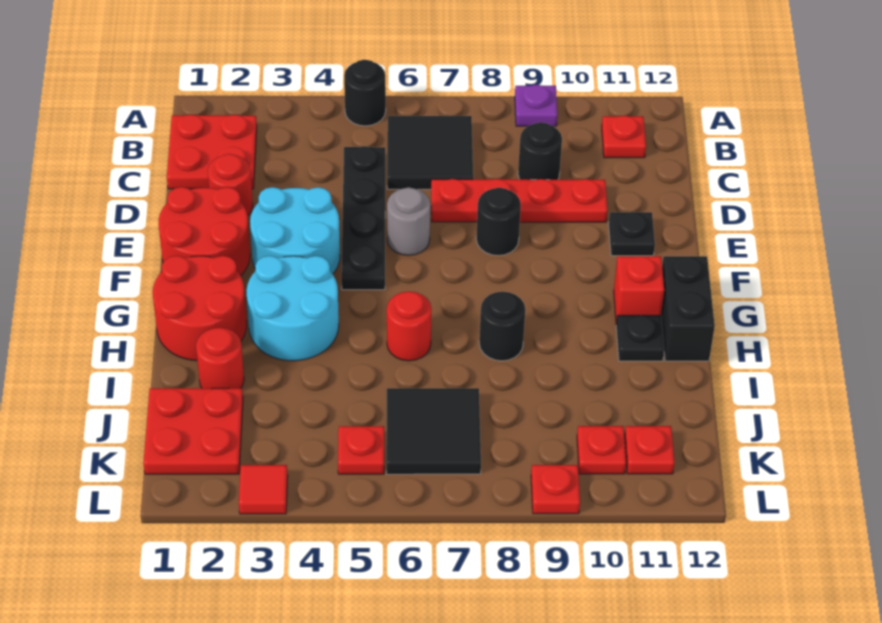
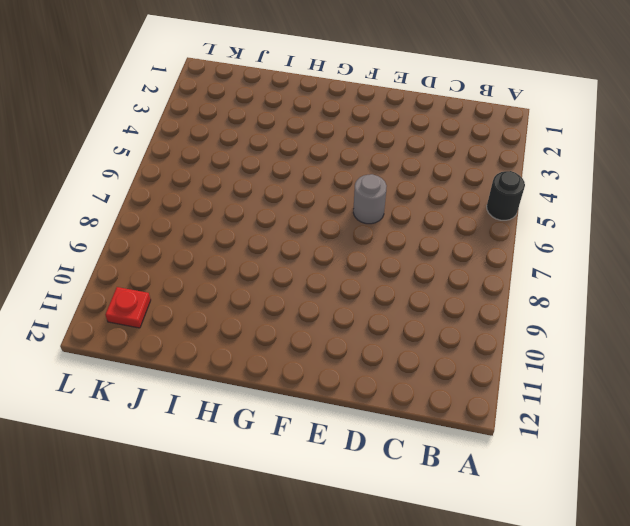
none -> purple 1x1 plate [515,85,557,126]
none -> red 2x2 plate [167,115,257,189]
none -> black 2x2 tile [387,116,473,189]

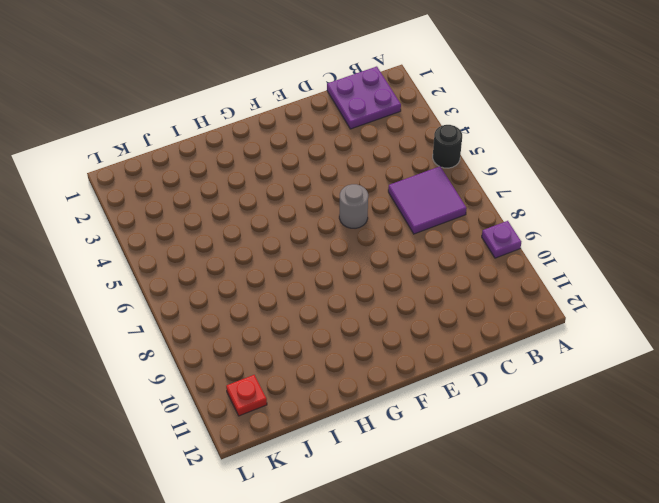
purple 2x2 plate [327,66,401,129] -> red 2x2 plate [167,115,257,189]
purple 2x2 tile [388,166,467,234] -> black 2x2 tile [387,116,473,189]
none -> red 1x1 plate [602,115,646,158]
none -> black 1x4 plate [341,146,385,290]
none -> black 1x1 round brick [518,122,562,180]

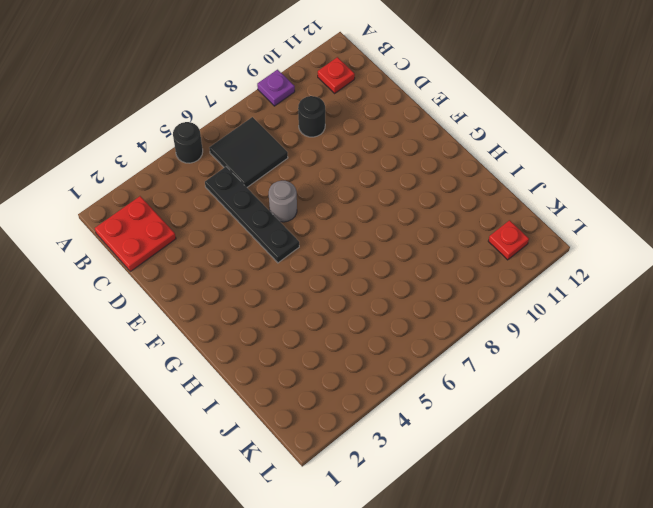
none -> red 1x1 round brick [208,154,253,215]
none -> red 1x4 plate [431,179,608,222]
none -> red 2x2 round brick [159,187,250,276]

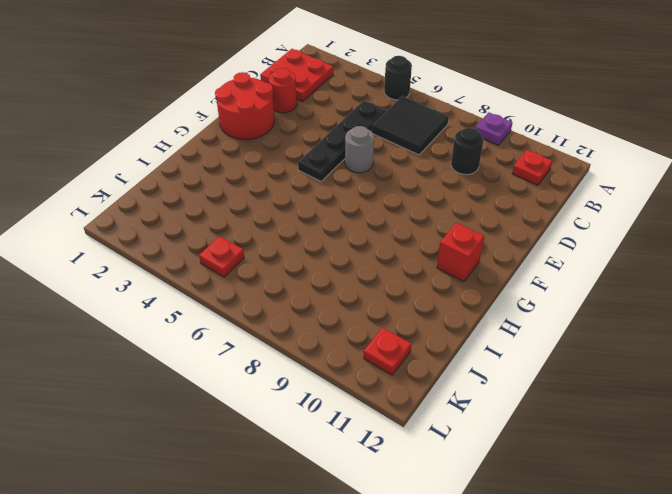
none -> red 1x4 plate [431,179,608,222]
none -> cyan 2x2 round brick [250,187,340,274]
none -> black 1x1 round brick [476,188,521,256]

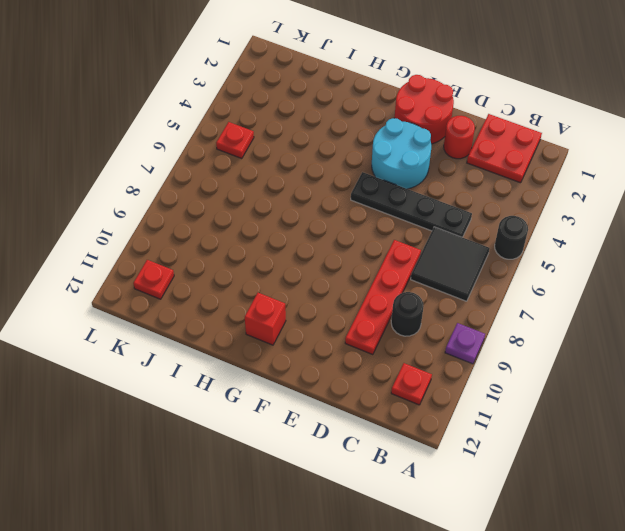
none -> grey 1x1 round brick [387,187,430,255]
none -> black 1x1 round brick [476,188,521,256]
none -> black 1x1 plate [609,212,655,256]

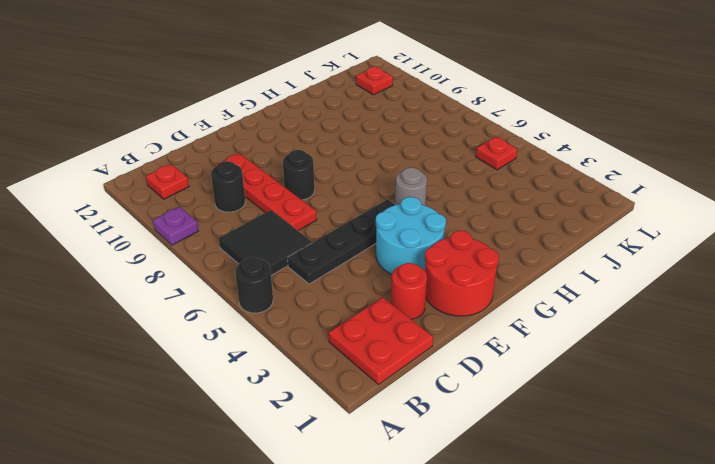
grey 1x1 round brick [395,168,427,205] -> grey 1x1 round brick moved to [387,187,430,255]
none -> black 1x1 plate [609,212,655,256]
none -> red 2x2 round brick [153,256,247,361]
none -> cyan 2x2 round brick [247,256,339,361]

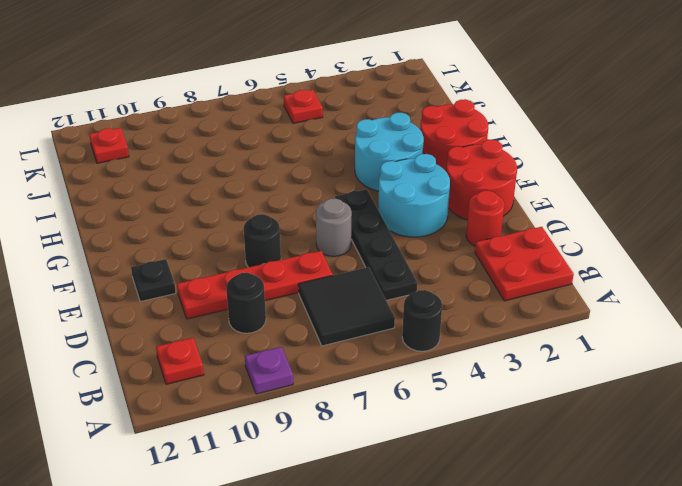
none -> red 1x1 brick [614,256,664,324]
none -> black 1x2 brick [661,256,715,361]
none -> red 1x1 round brick [387,291,432,361]

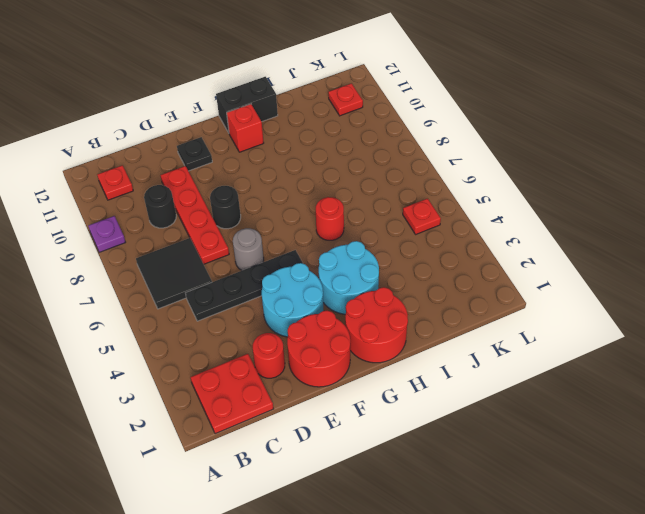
none -> black 1x1 round brick [344,60,386,126]
none -> black 1x1 round brick [479,292,525,361]
none -> black 1x1 plate [616,315,664,361]

